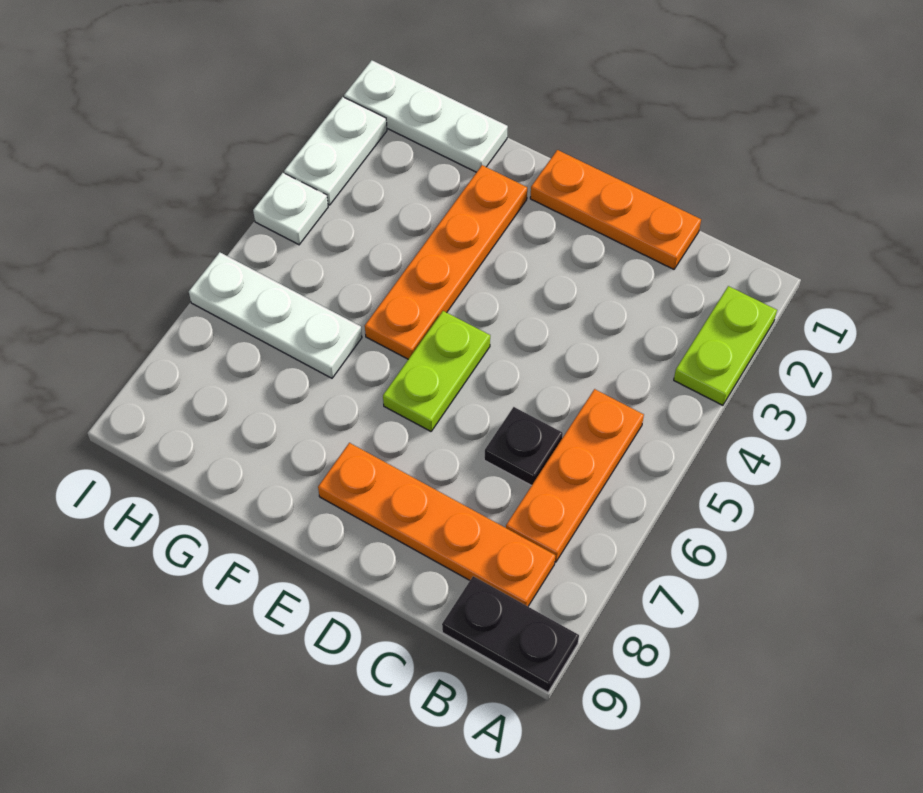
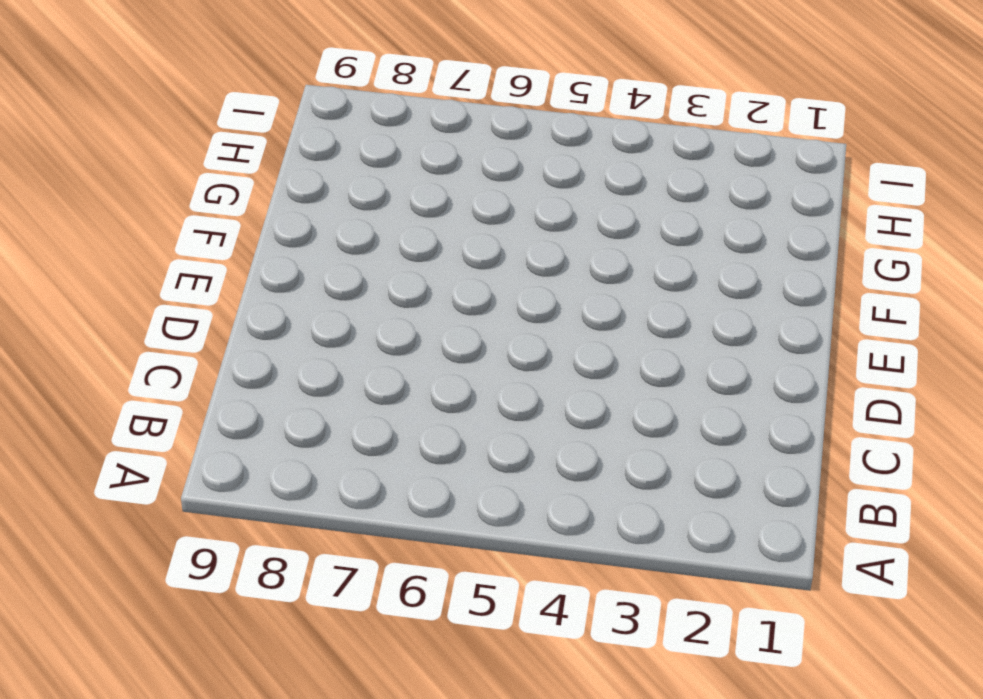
none -> lime 1x2 plate [674,286,777,405]
none -> black 1x2 plate [442,576,579,692]
none -> orange 1x3 plate [506,389,644,562]

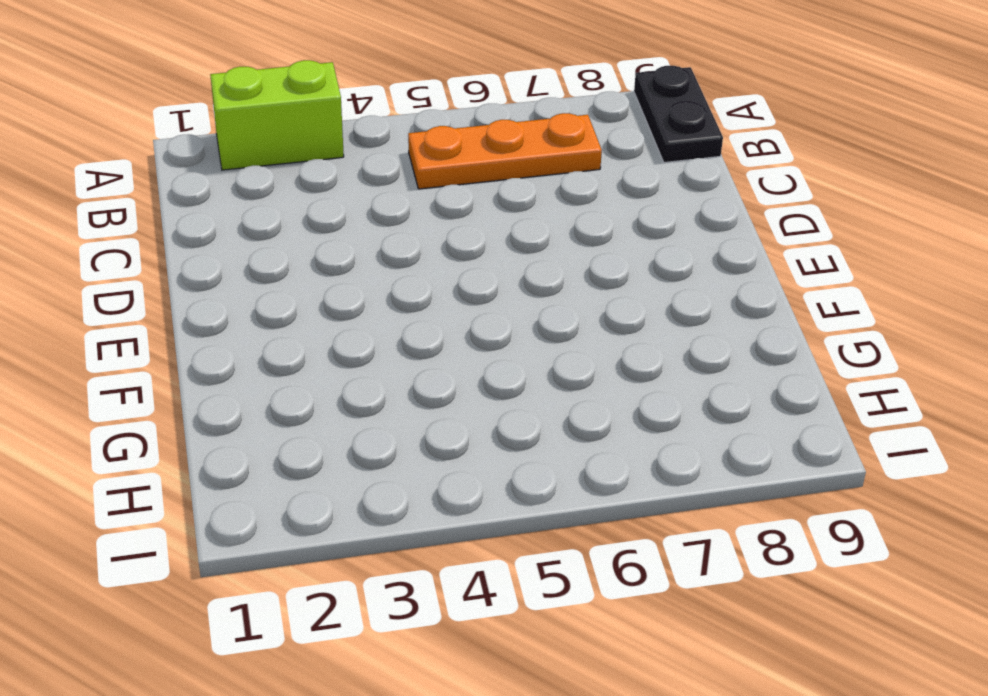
lime 1x2 brick [210,60,344,170] -> lime 1x2 plate [674,286,777,405]
none -> orange 1x4 plate [318,443,555,606]
none -> orange 1x3 plate [530,150,701,269]
none -> black 1x1 plate [484,407,563,486]

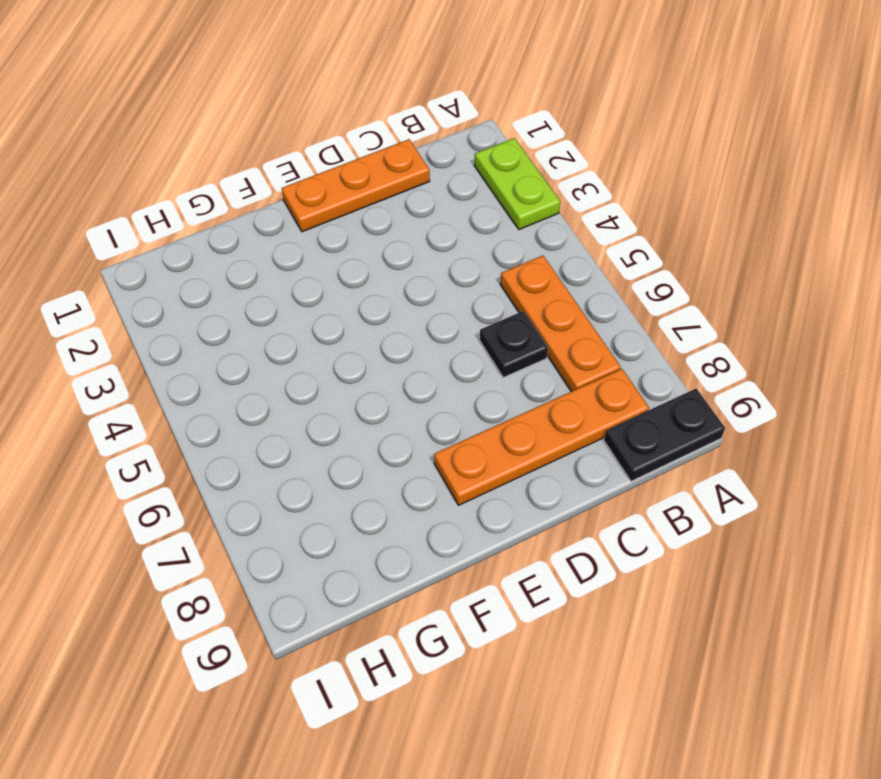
none -> lime 1x2 plate [383,311,490,431]
none -> orange 1x4 plate [365,165,527,359]
none -> white 1x3 plate [344,60,508,172]

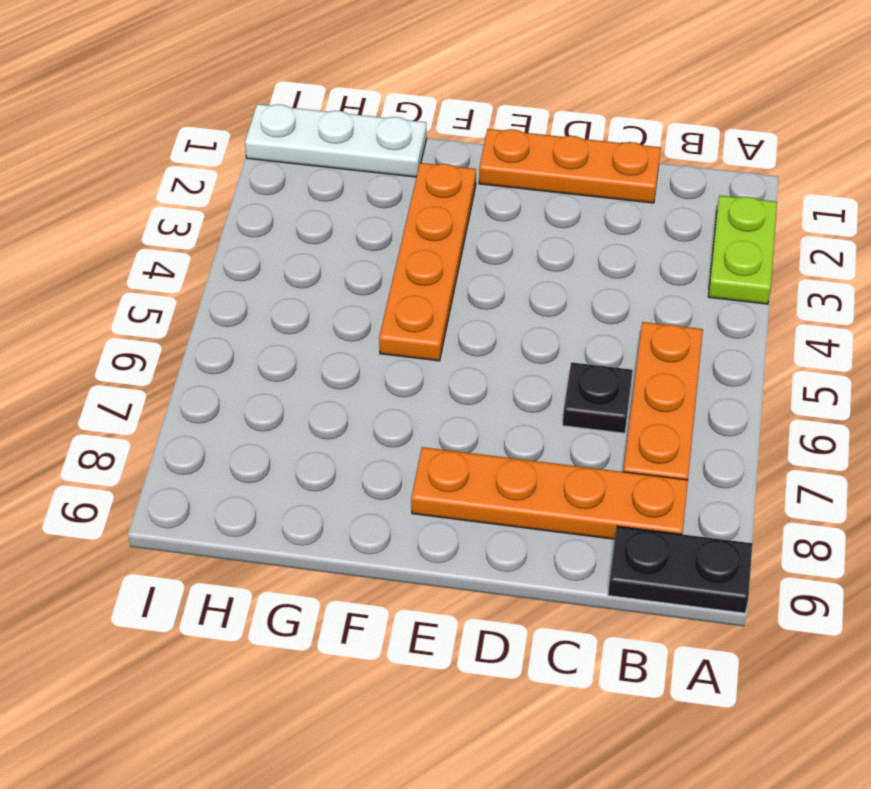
none -> lime 1x2 plate [383,311,490,431]
none -> white 1x3 plate [189,252,362,378]
none -> white 1x2 plate [284,97,387,205]

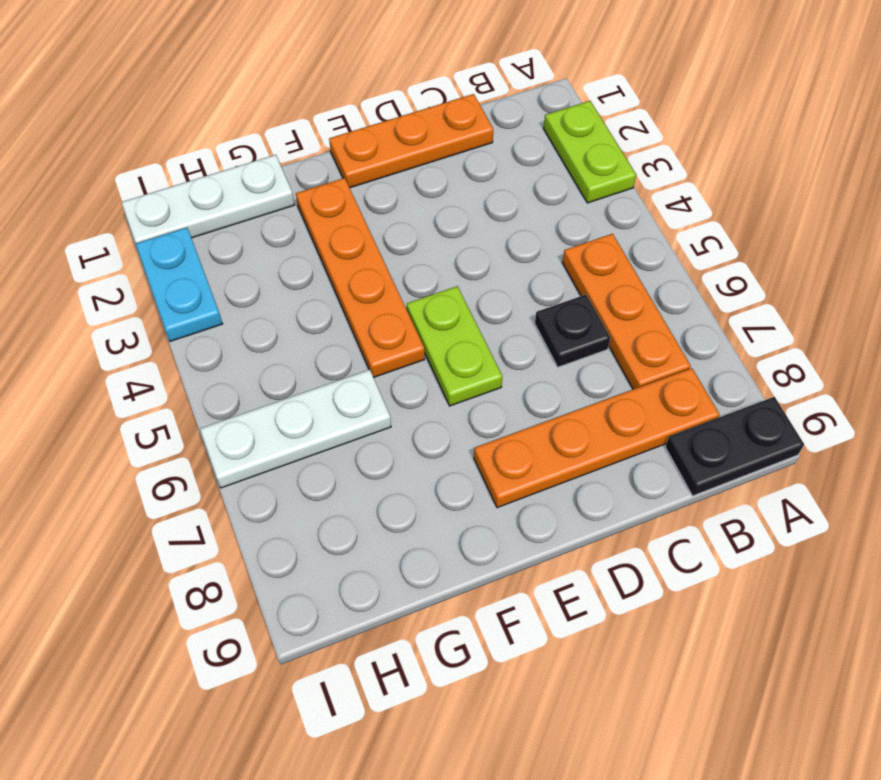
cyan 1x2 plate [136,228,223,341] -> white 1x2 plate [284,97,387,205]
none -> white 1x1 plate [253,173,328,245]

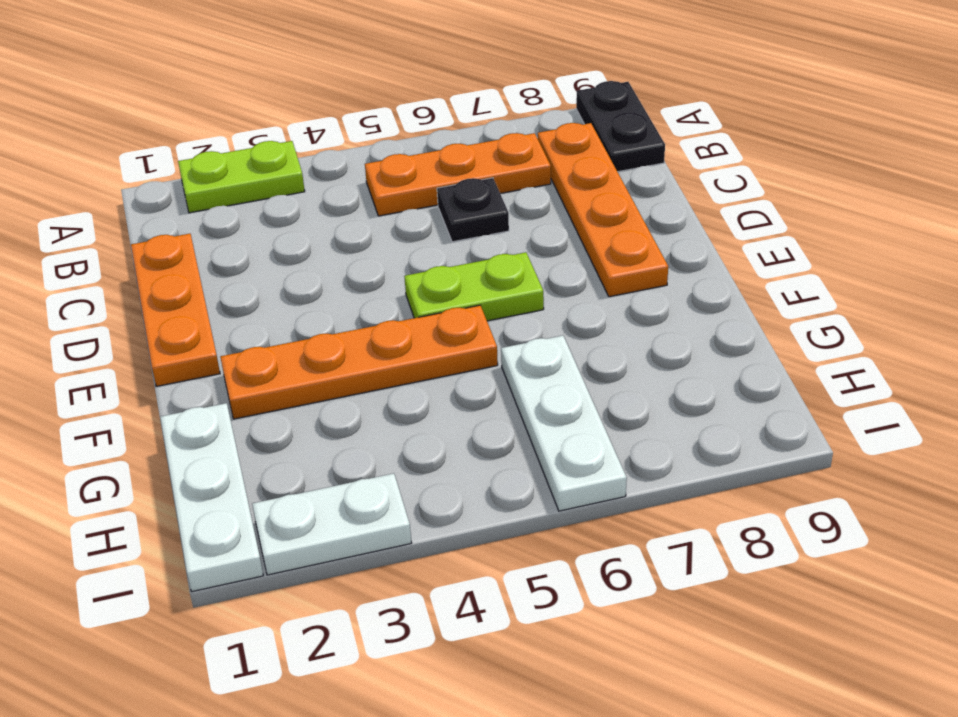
none -> white 1x1 plate [253,173,328,245]

